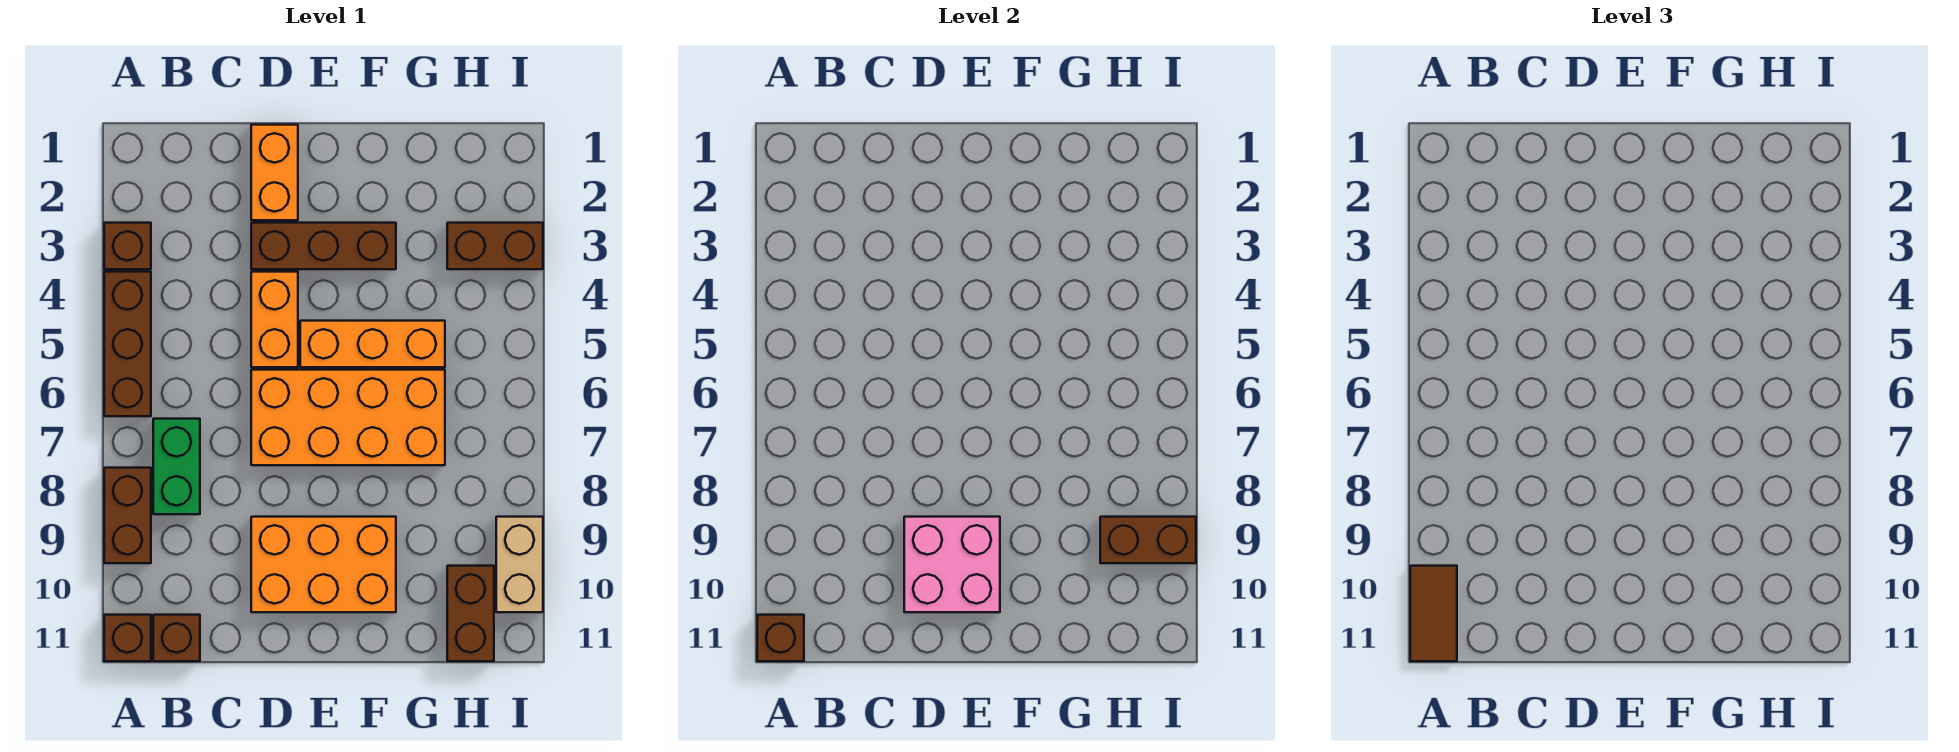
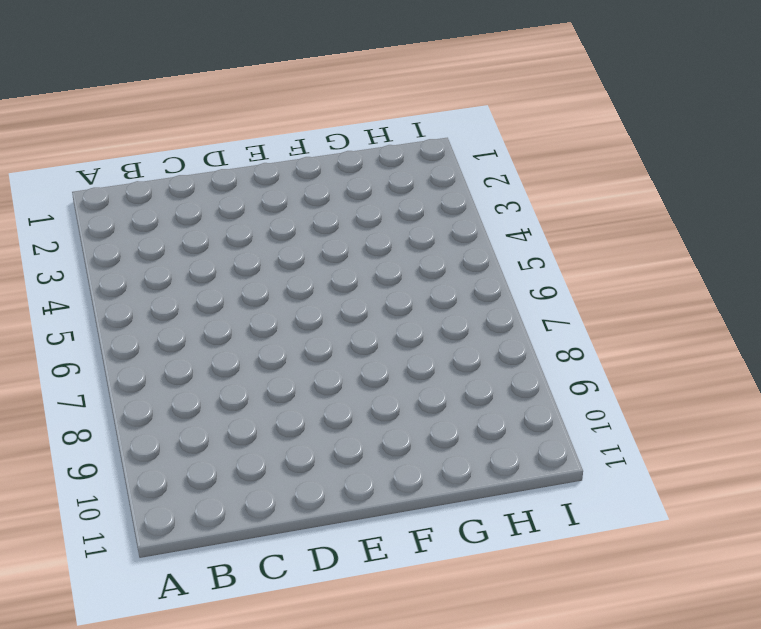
none -> brown 1x1 brick [104,223,151,269]
none -> brown 1x3 brick [104,272,151,416]
none -> brown 1x2 brick [104,468,151,563]

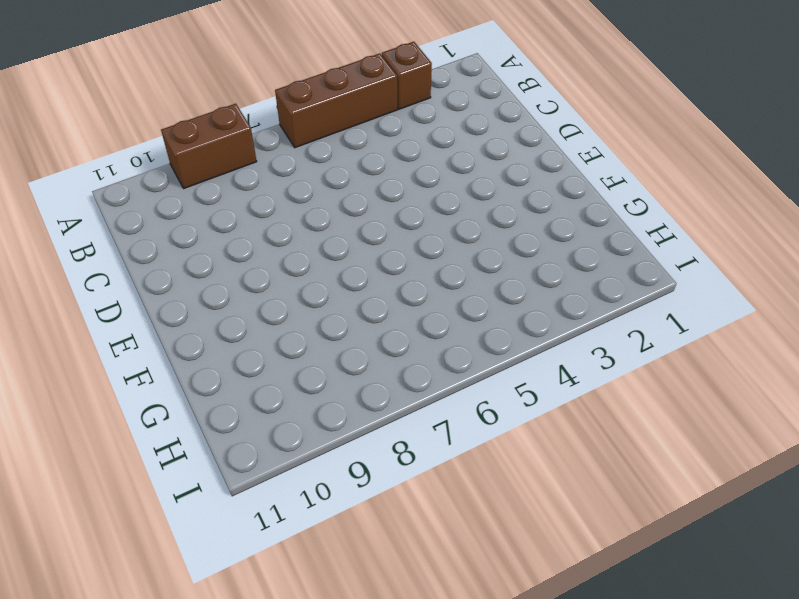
none -> brown 1x1 brick [104,615,151,661]
none -> green 1x2 brick [153,419,200,514]
none -> brown 1x1 brick [153,615,200,661]

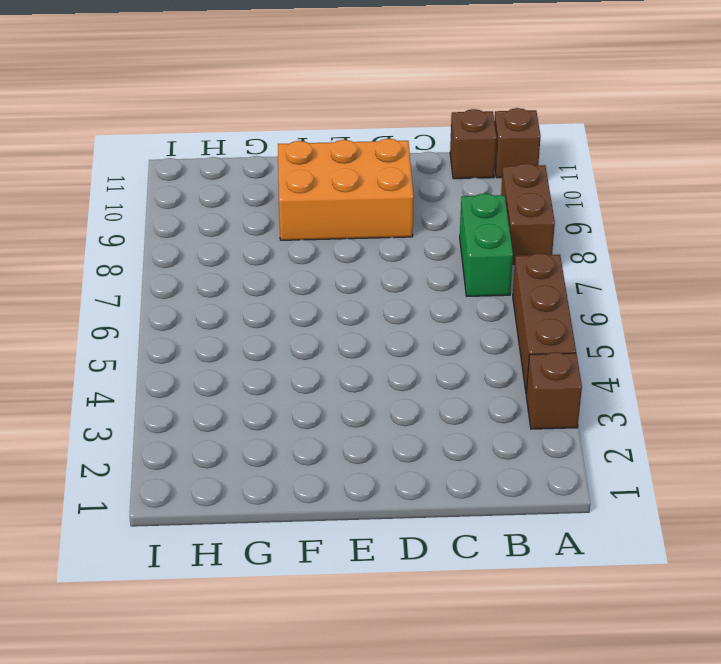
none -> orange 1x2 brick [251,125,298,220]
none -> brown 1x3 brick [251,223,396,269]
none -> orange 1x2 brick [251,272,298,367]

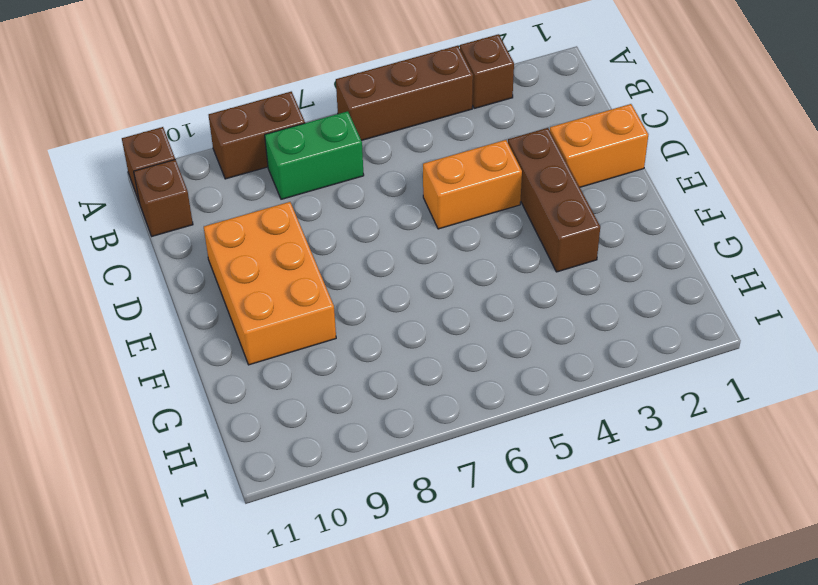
none -> orange 2x4 brick [251,370,445,465]
none -> orange 1x3 brick [300,321,445,367]
none -> brown 1x2 brick [447,223,543,269]

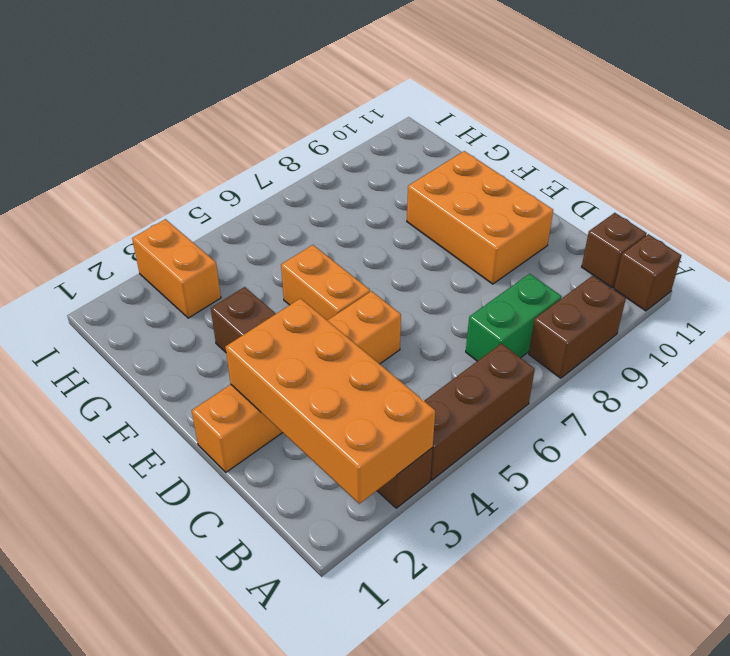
orange 2x4 brick [225,298,435,504] -> orange 2x4 brick moved to [251,370,445,465]
orange 1x2 brick [281,245,370,320] -> orange 1x3 brick [300,321,445,367]
orange 1x2 brick [132,219,221,318] -> brown 1x2 brick [447,223,543,269]
none -> brown 1x2 brick [447,566,494,661]
none -> tan 1x2 brick [496,517,543,612]
none -> brown 1x1 brick [757,615,804,661]

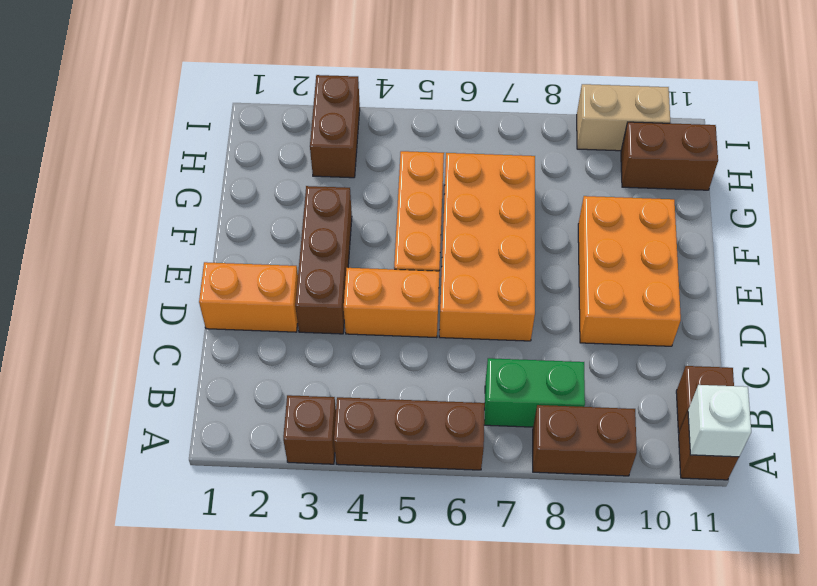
white 1x1 brick [688,385,751,457] -> brown 1x1 brick [757,615,804,661]
none -> pink 2x2 brick [904,517,1000,612]
none -> brown 1x2 brick [1100,517,1196,563]
none -> brown 1x2 tile [1410,566,1457,661]

